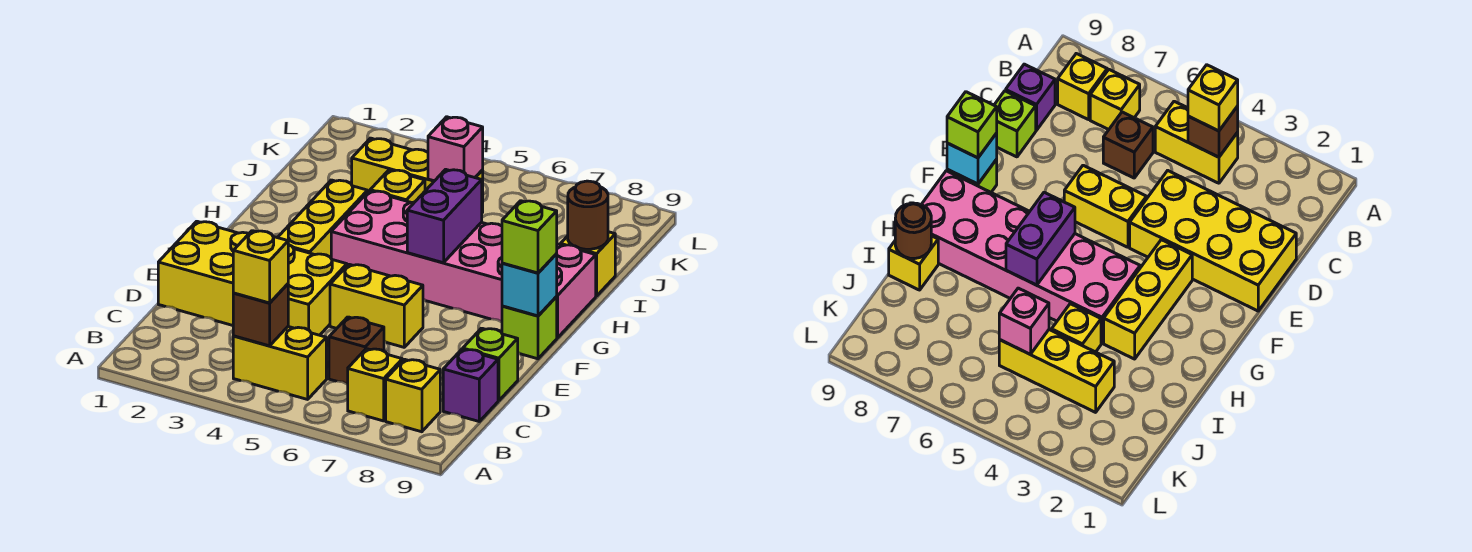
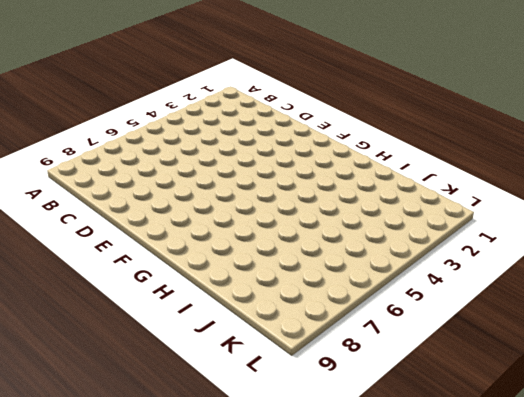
none -> yellow 1x2 brick [233,327,326,399]
none -> yellow 1x1 brick [348,349,402,421]
none -> yellow 1x1 brick [386,359,440,432]

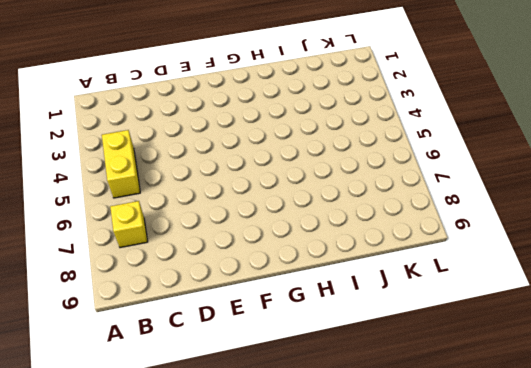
none -> yellow 1x1 brick [386,359,440,432]
none -> brown 1x1 brick [329,317,384,384]
none -> purple 1x1 brick [443,349,498,421]

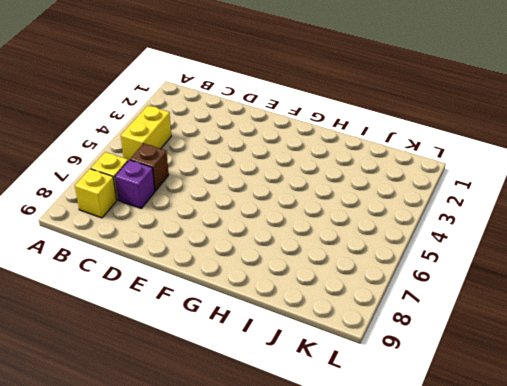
purple 1x1 brick [115,160,155,208] -> purple 1x1 brick moved to [443,349,498,421]
none -> yellow 2x4 brick [158,221,347,335]
none -> lime 1x1 brick [463,328,518,401]
none -> yellow 1x2 brick [330,264,423,347]

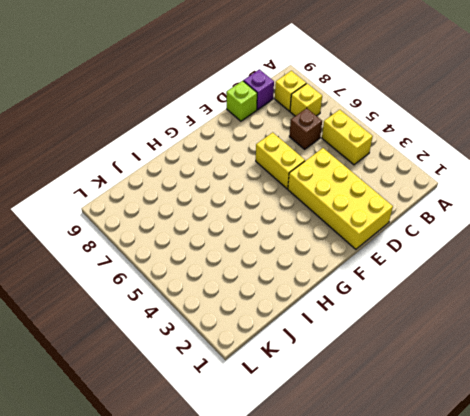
none -> yellow 1x3 brick [278,180,368,258]
none -> lime 1x1 brick [502,297,557,359]
none -> pink 2x6 brick [331,191,596,338]

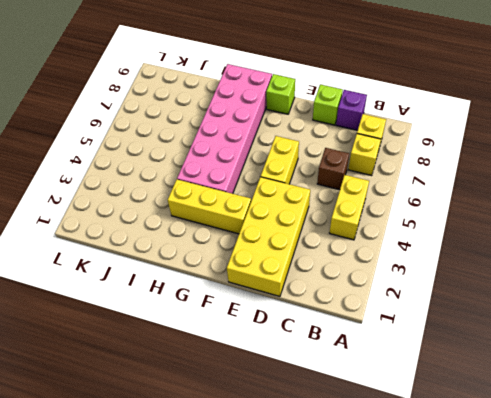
none -> yellow 1x1 brick [370,170,425,203]
none -> yellow 1x1 brick [561,232,615,296]
none -> yellow 1x3 brick [352,138,483,213]

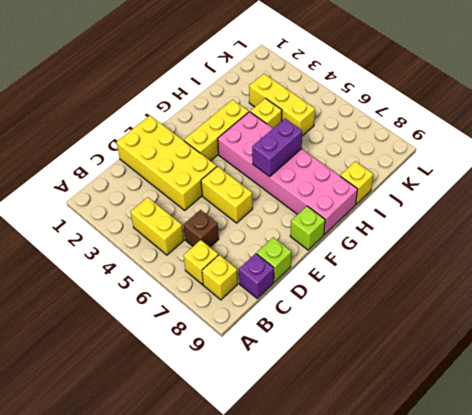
none -> brown 1x1 brick [233,284,288,346]
none -> cyan 1x1 brick [502,254,557,316]
none -> brown 1x1 round brick [568,181,608,249]

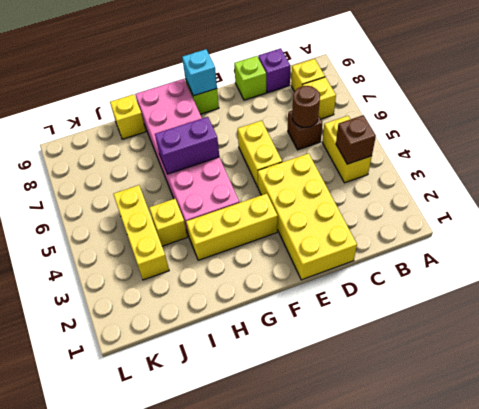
brown 1x1 round brick [292,86,320,127] -> brown 1x1 round brick moved to [568,181,608,249]
none -> pink 1x1 brick [428,117,483,181]
none -> yellow 1x1 brick [233,231,288,303]
none -> lime 1x1 brick [502,201,557,273]

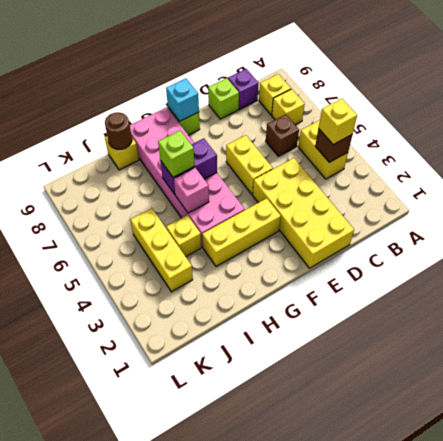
pink 1x1 brick [174,168,209,213] -> pink 1x1 brick moved to [428,117,483,181]
lime 1x1 brick [158,131,195,177] -> lime 1x1 brick moved to [502,201,557,273]

